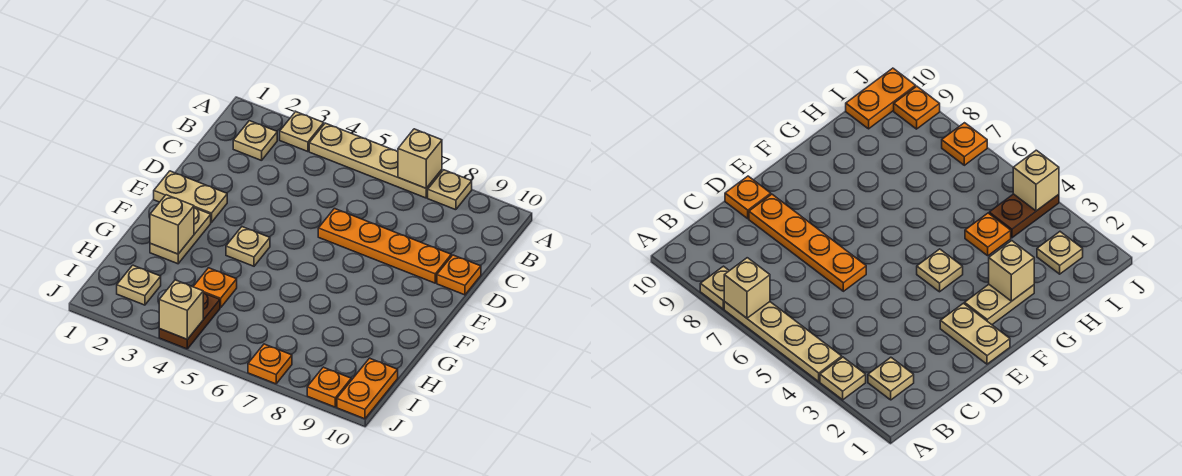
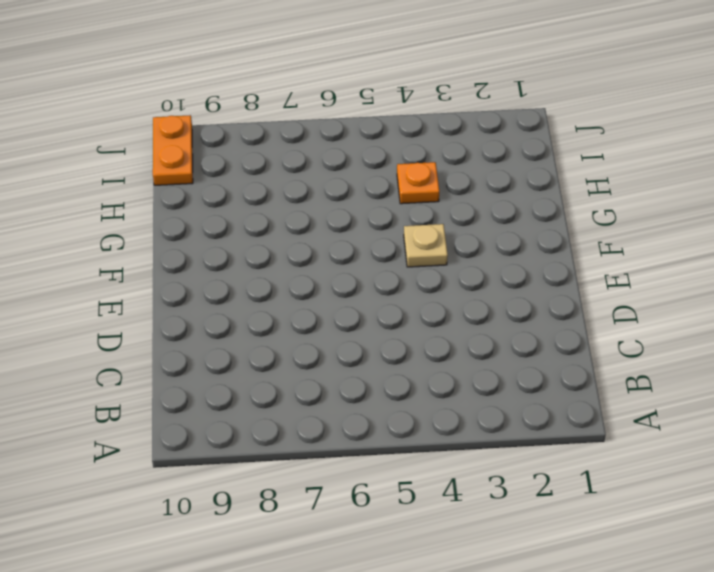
none -> tan 1x1 plate [280,112,324,152]
none -> tan 1x4 plate [309,123,442,198]
none -> tan 1x1 plate [428,170,472,210]

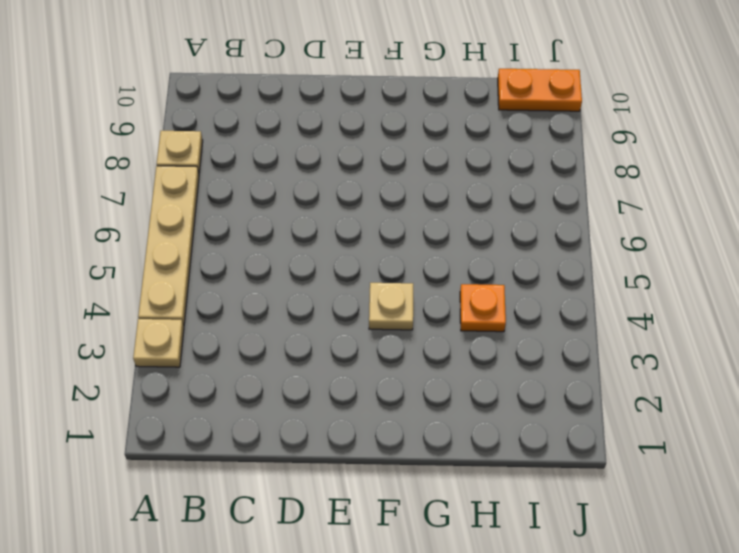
none -> tan 1x1 plate [233,121,277,161]
none -> orange 1x4 plate [318,209,451,283]
none -> orange 1x1 plate [437,255,481,295]

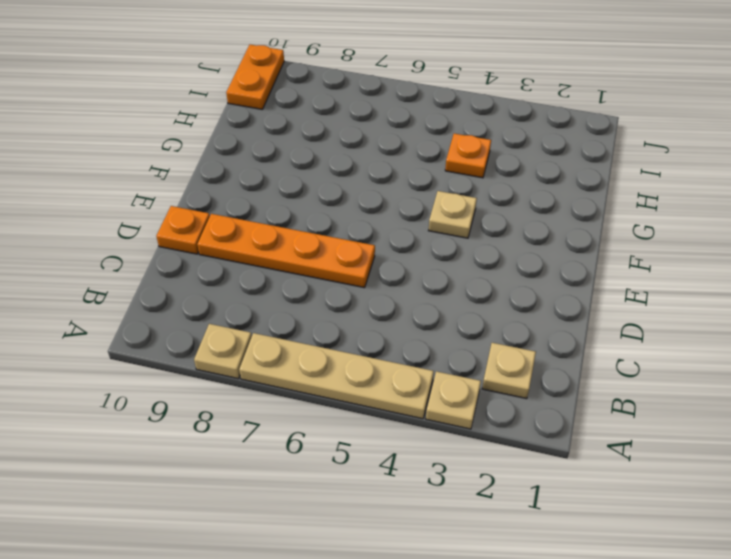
none -> tan 1x2 plate [154,171,227,222]
none -> tan 1x2 plate [150,208,211,264]
none -> tan 1x1 plate [117,265,161,305]

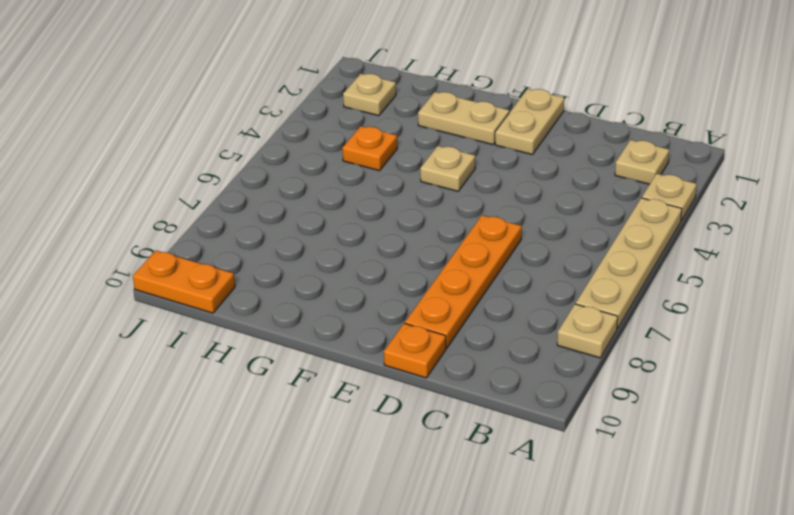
none -> brown 1x2 plate [159,293,220,349]
none -> orange 1x1 plate [248,344,292,384]
none -> orange 1x1 plate [307,367,351,407]

